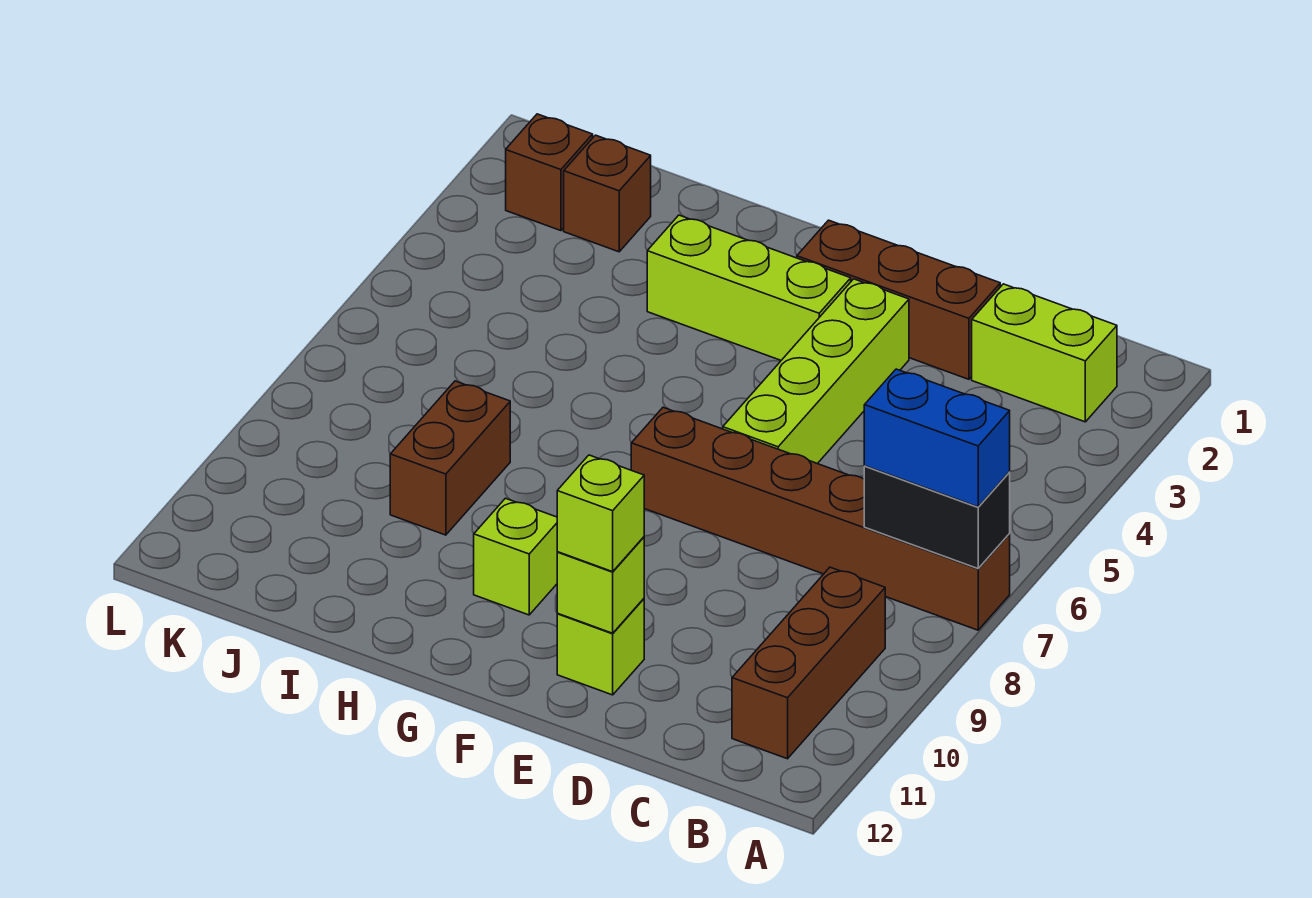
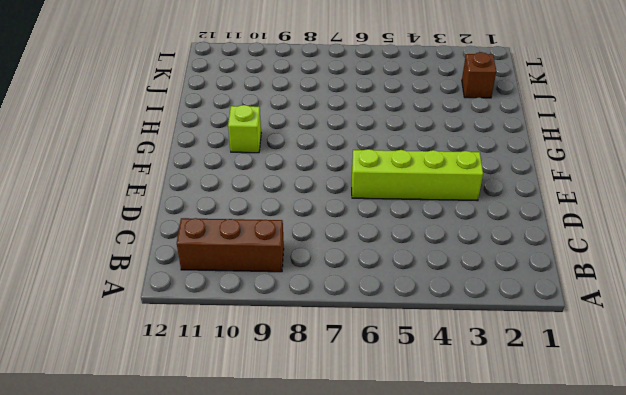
none -> brown 1x6 brick [631,407,1010,630]
none -> lime 1x2 brick [972,284,1117,422]
none -> brown 1x3 brick [797,220,1000,379]

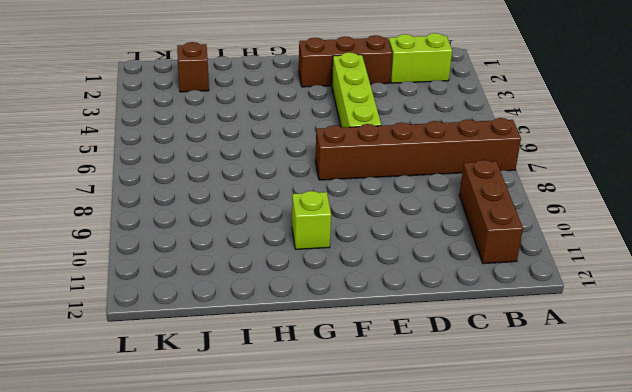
none -> lime 1x1 brick [557,599,644,695]
none -> lime 1x3 brick [647,215,851,360]
none -> brown 1x2 brick [390,381,510,535]

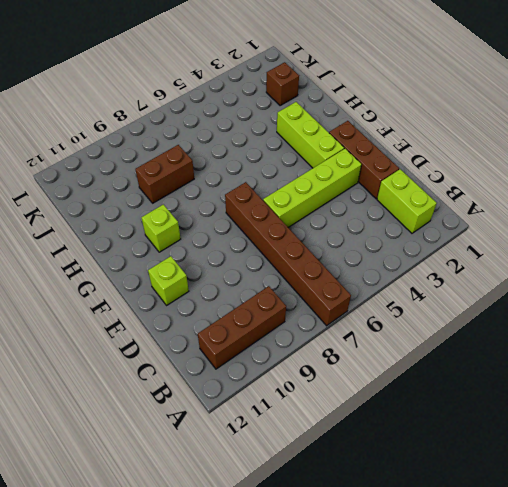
none -> brown 1x1 brick [506,114,593,231]
none -> black 1x2 brick [864,466,1010,569]
none -> lime 1x1 brick [557,537,644,633]

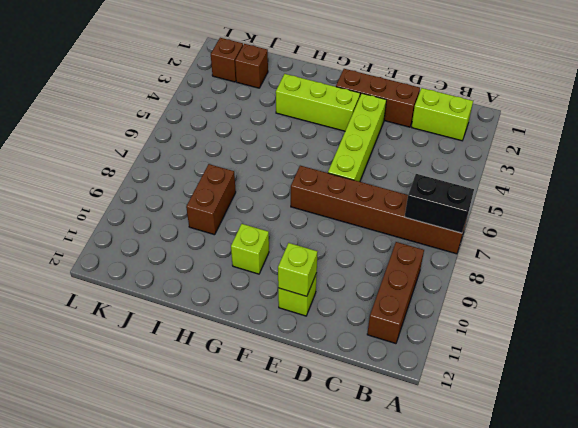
none -> blue 1x2 brick [864,369,1010,507]
none -> lime 1x1 brick [557,455,644,572]

